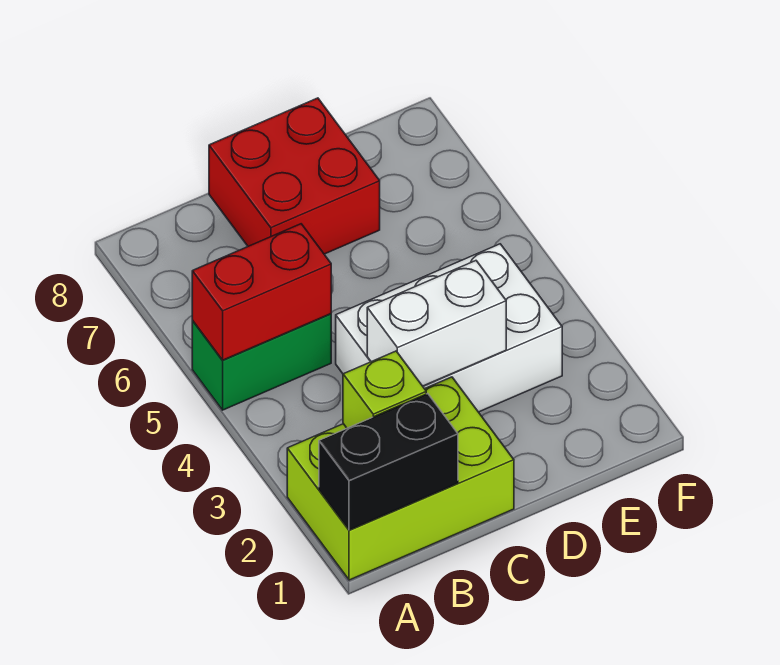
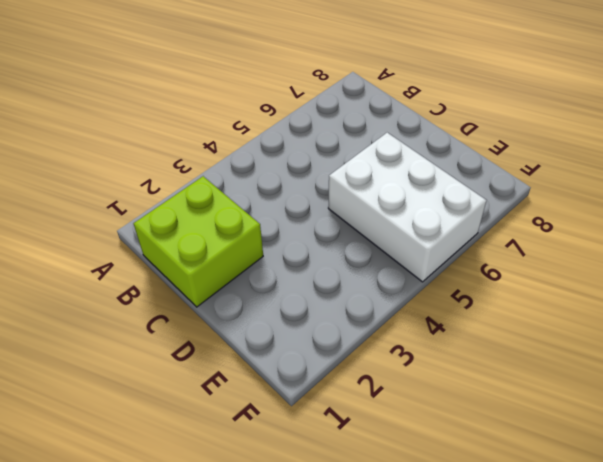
lime 2x2 brick [133,176,263,307] -> lime 2x3 brick [287,377,514,580]
white 2x3 brick [328,133,487,282] -> white 2x3 brick moved to [336,244,562,412]
none -> green 1x2 brick [192,314,331,410]
none -> red 2x2 brick [209,98,380,254]

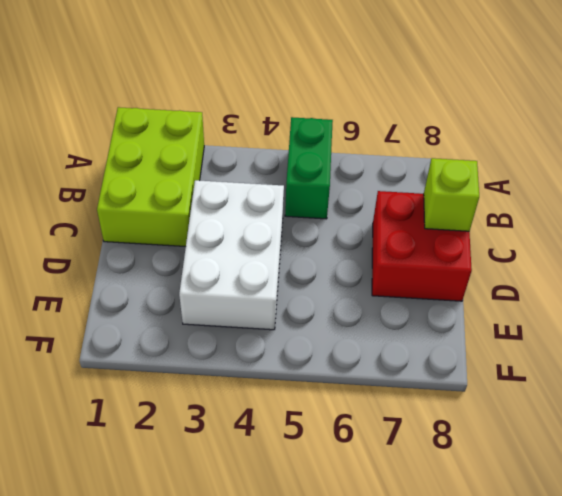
lime 1x1 brick [424,158,479,231] -> lime 1x1 brick moved to [343,351,426,428]
none -> black 1x2 brick [319,394,458,530]
none -> red 1x2 brick [192,224,331,360]

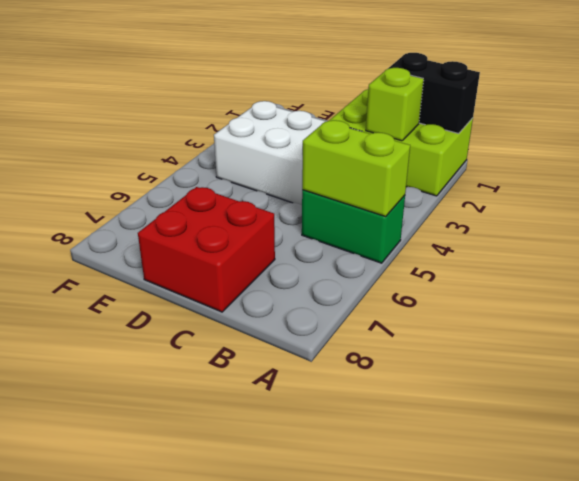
lime 1x2 brick [302,120,410,216] -> red 1x2 brick [192,224,331,360]
none -> white 1x2 brick [367,261,506,386]

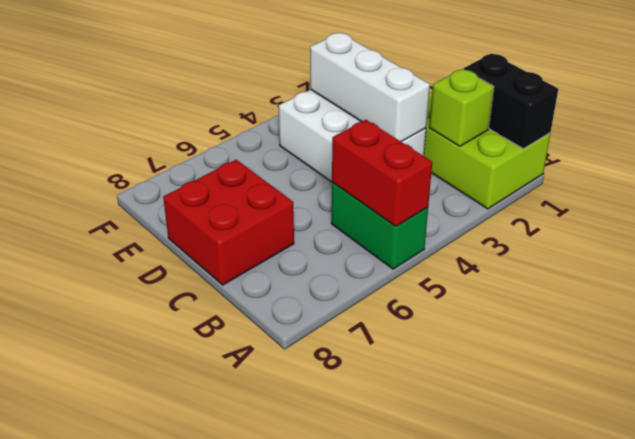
white 1x3 brick [310,33,430,141] -> white 1x2 brick [367,261,506,386]

